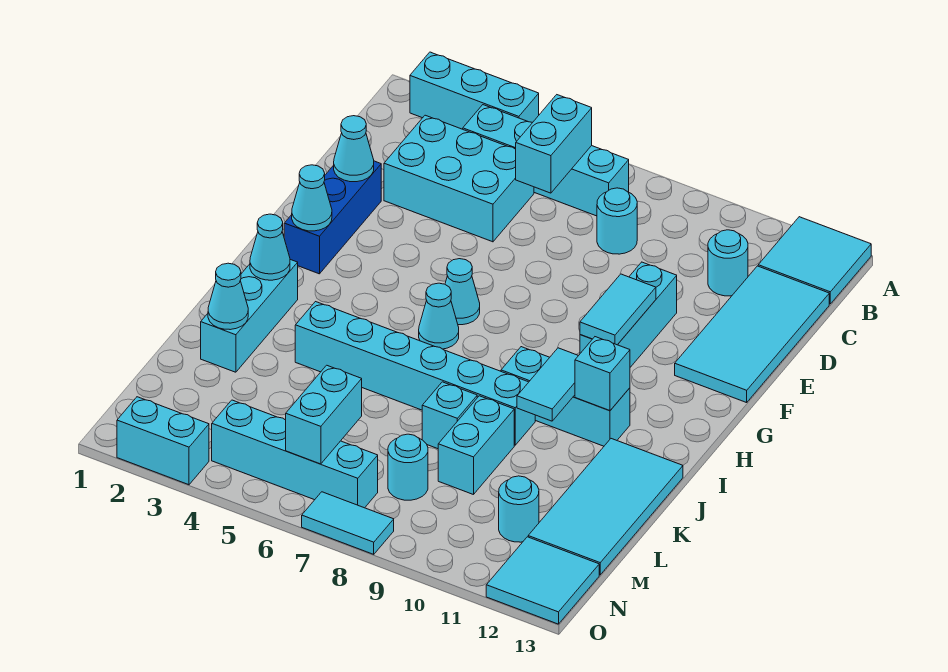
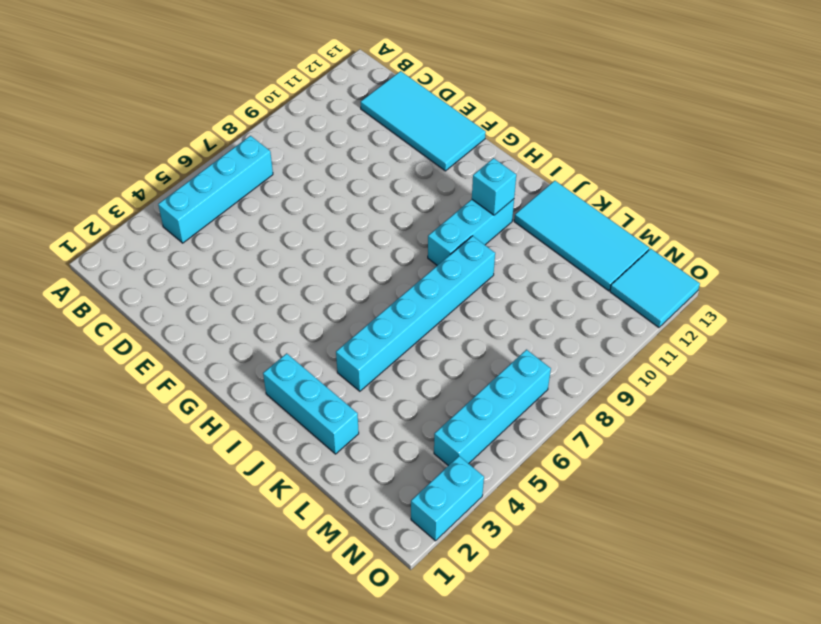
none -> cyan 1x3 brick [410,52,539,129]
none -> cyan 2x2 tile [758,217,871,304]
none -> cyan 2x3 brick [384,115,534,242]
none -> cyan 1x1 round brick [597,188,637,254]

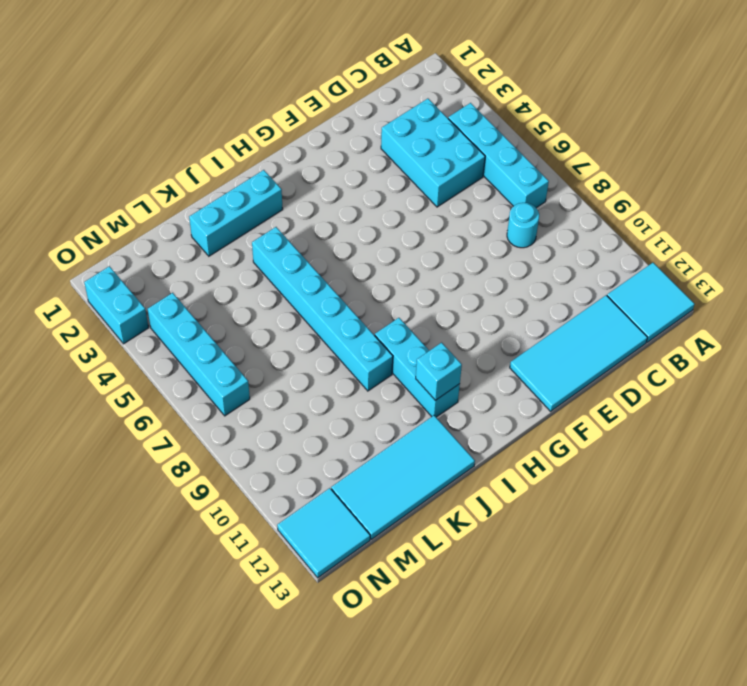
none -> cyan 1x3 brick [410,52,539,129]
none -> cyan 1x1 round brick [708,230,748,296]
none -> blue 1x3 brick [284,161,381,274]
none -> cyan 1x3 brick [580,262,677,367]

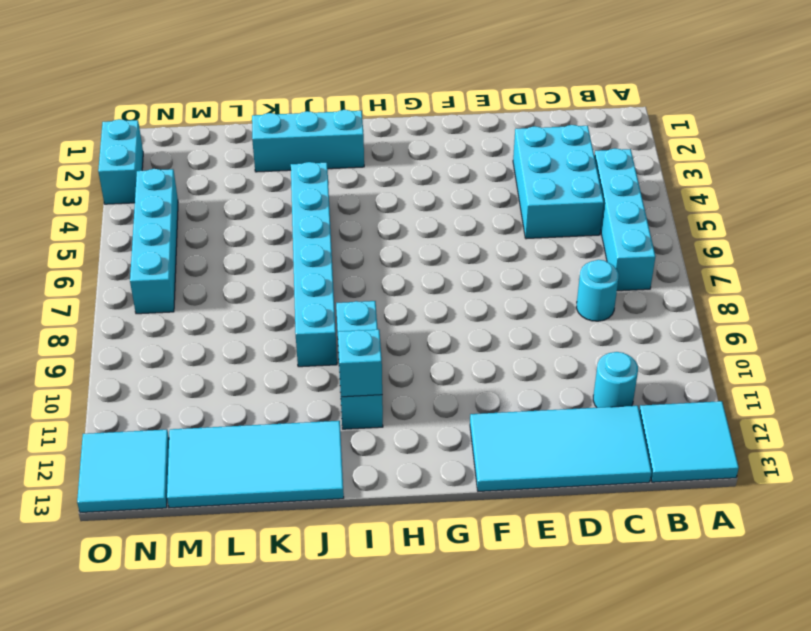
none -> cyan 1x3 brick [410,52,539,129]
none -> blue 1x3 brick [284,161,381,274]
none -> cyan 1x3 brick [580,262,677,367]
none -> cyan 1x1 cone [445,259,480,325]

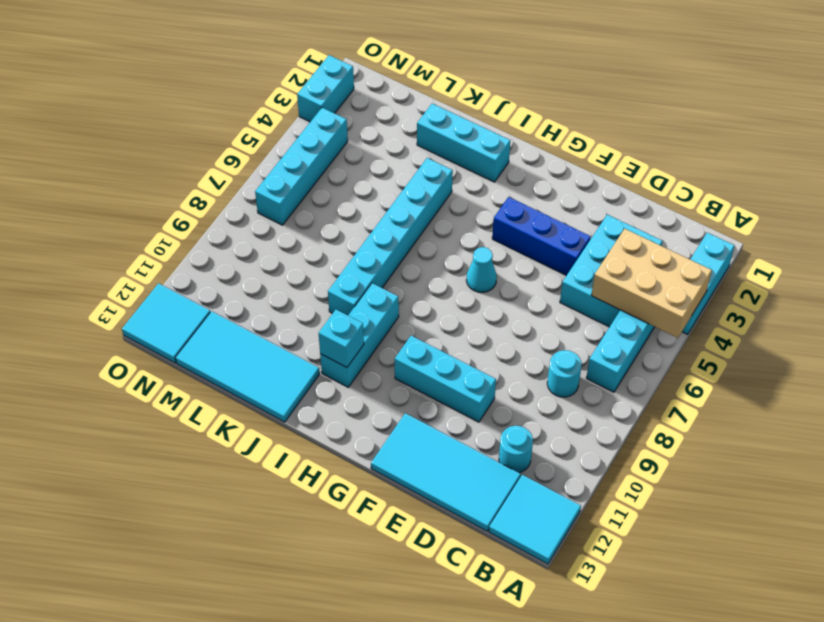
tan 2x3 brick [591,229,712,338] -> none
blue 1x3 brick [492,197,591,276] -> blue 1x3 brick moved to [284,161,381,274]
none -> cyan 1x1 cone [419,283,459,349]
none -> cyan 1x1 brick [422,382,477,449]
none -> cyan 1x2 brick [438,396,514,495]
none -> cyan 1x1 round brick [388,434,428,500]

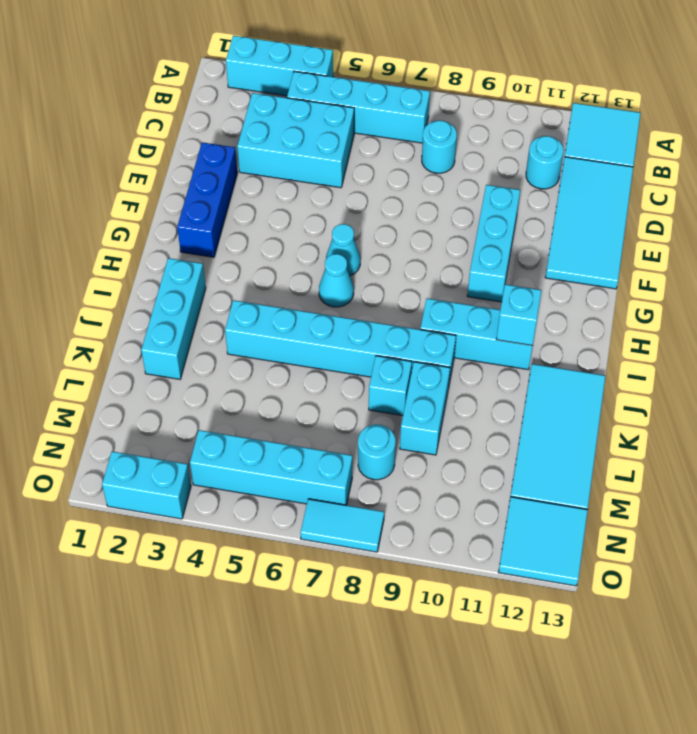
none -> cyan 1x1 round brick [499,476,539,542]
none -> cyan 1x2 brick [516,95,592,193]
none -> cyan 1x1 cone [334,116,374,182]
none -> cyan 1x2 tile [580,274,656,345]

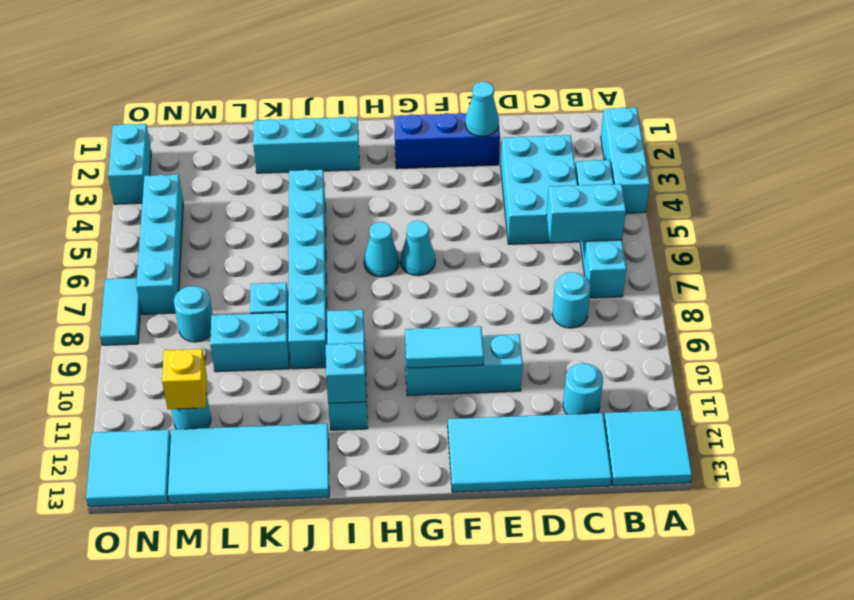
yellow 1x1 brick [162,349,207,409] -> none
none -> cyan 1x1 cone [292,165,332,231]
none -> cyan 1x1 cone [250,214,290,280]
none -> cyan 1x2 tile [517,348,578,421]
none -> cyan 1x1 cone [208,263,248,330]

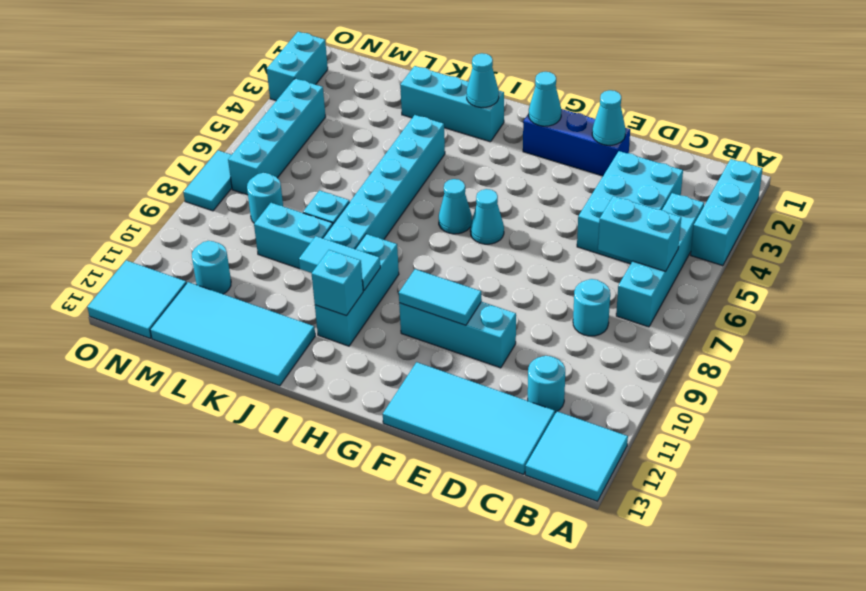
none -> cyan 1x1 cone [208,263,248,330]
none -> cyan 1x2 brick [286,365,362,464]

